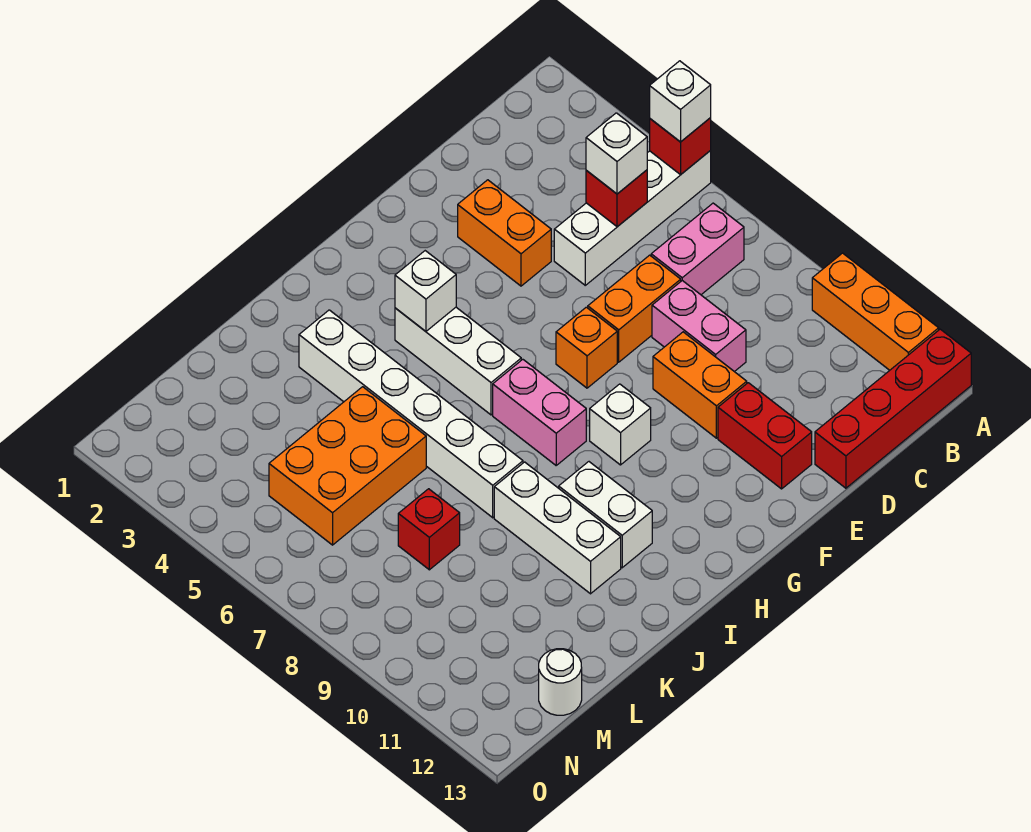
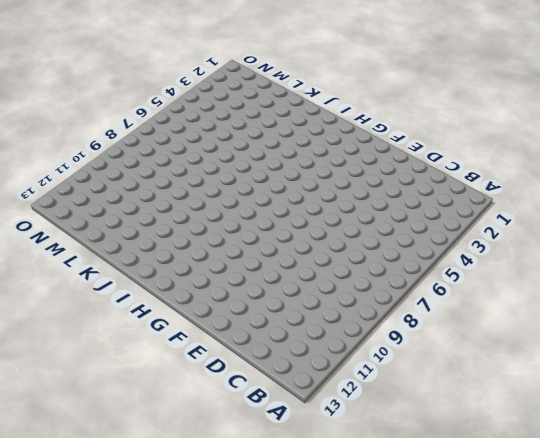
none -> white 1x4 brick [554,151,711,285]
none -> orange 1x3 brick [812,253,939,370]
none -> red 1x4 brick [815,329,971,488]

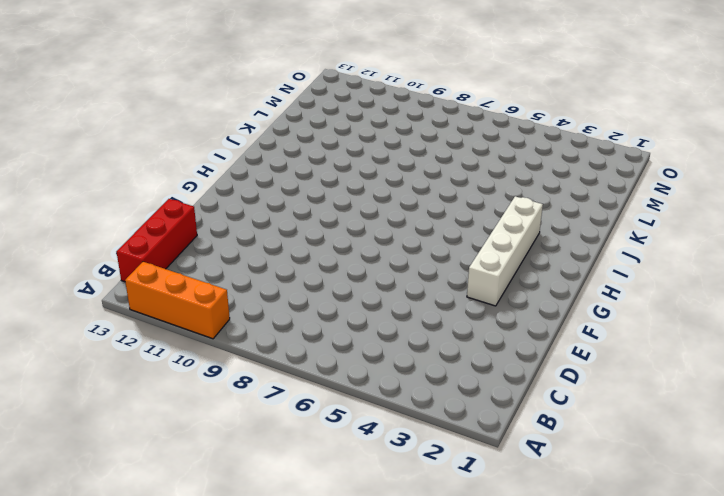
red 1x3 brick [116,199,197,282] -> red 1x4 brick [815,329,971,488]
white 1x4 brick [467,196,543,306] -> white 1x4 brick moved to [554,151,711,285]
none -> pink 1x2 brick [651,203,744,295]
none -> orange 1x2 brick [588,255,681,362]
none -> pink 1x2 brick [652,281,746,372]

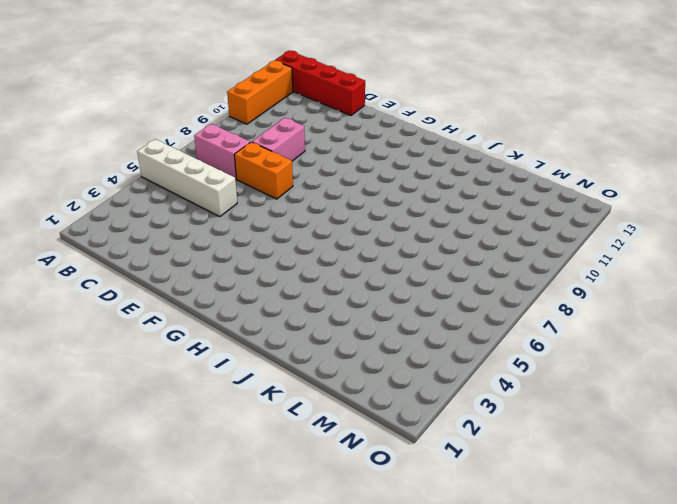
none -> orange 1x2 brick [458,180,551,286]
none -> orange 1x2 brick [653,332,747,438]
none -> red 1x2 brick [718,383,812,489]

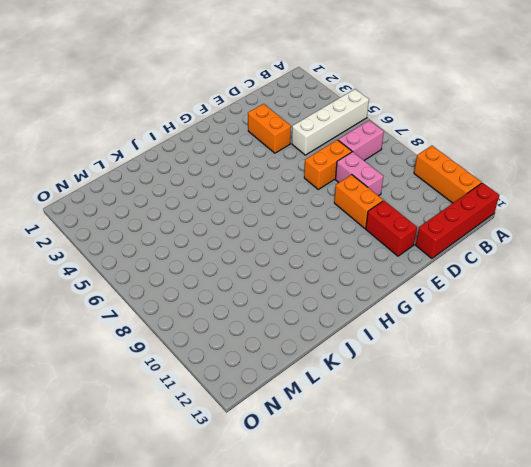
none -> orange 1x1 brick [556,307,617,388]
none -> white 1x1 brick [590,384,651,465]
none -> white 1x3 brick [395,307,521,415]

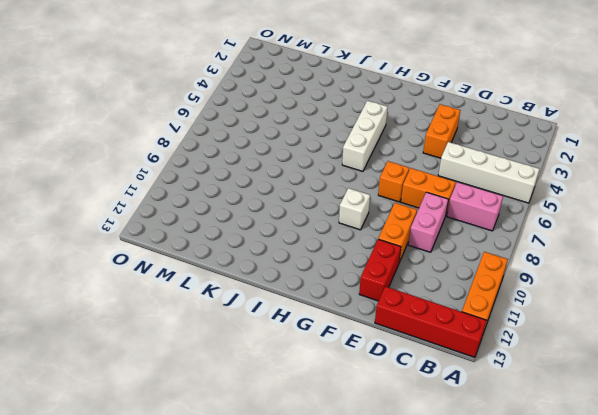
none -> pink 1x2 brick [493,359,586,465]
none -> white 1x2 brick [559,462,652,568]
none -> white 1x6 brick [299,310,523,518]

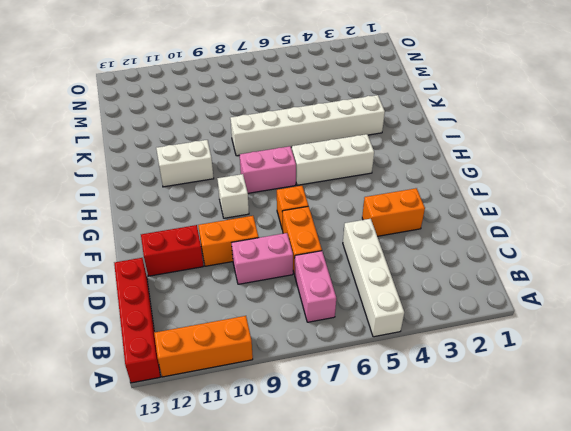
none -> white 1x3 brick [494,462,621,594]
none -> orange 2x3 brick [269,387,426,545]
none -> red 1x1 brick [398,489,460,570]

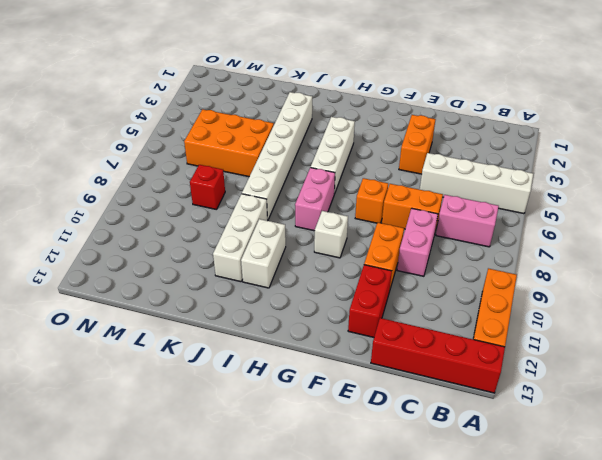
none -> white 1x1 round brick [539,649,582,715]
none -> red 1x1 brick [650,118,711,175]
none -> red 1x1 brick [586,170,647,227]

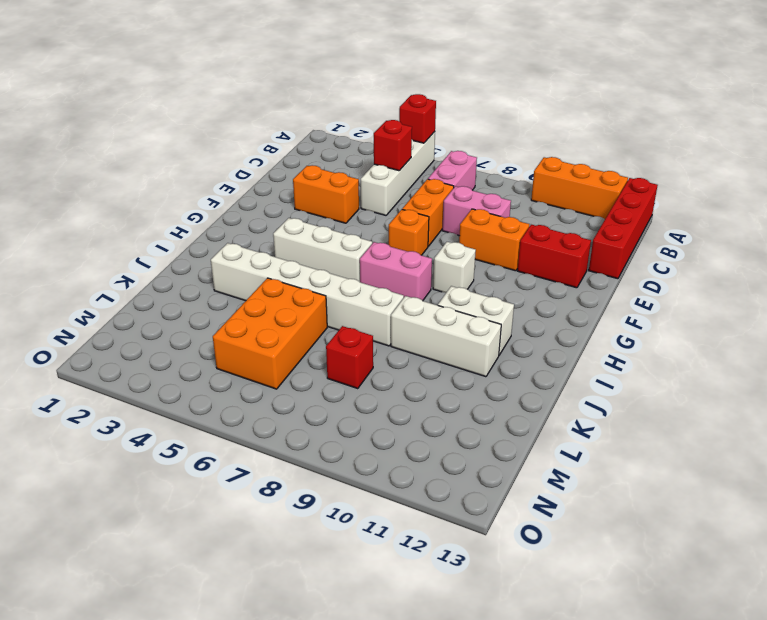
none -> white 1x1 round brick [539,649,582,715]
none -> white 1x1 brick [395,251,456,331]
none -> white 1x1 brick [650,61,711,142]

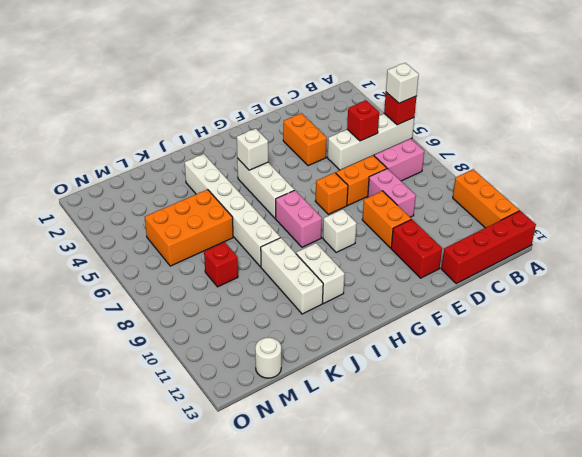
none -> white 1x1 brick [586,113,647,194]

